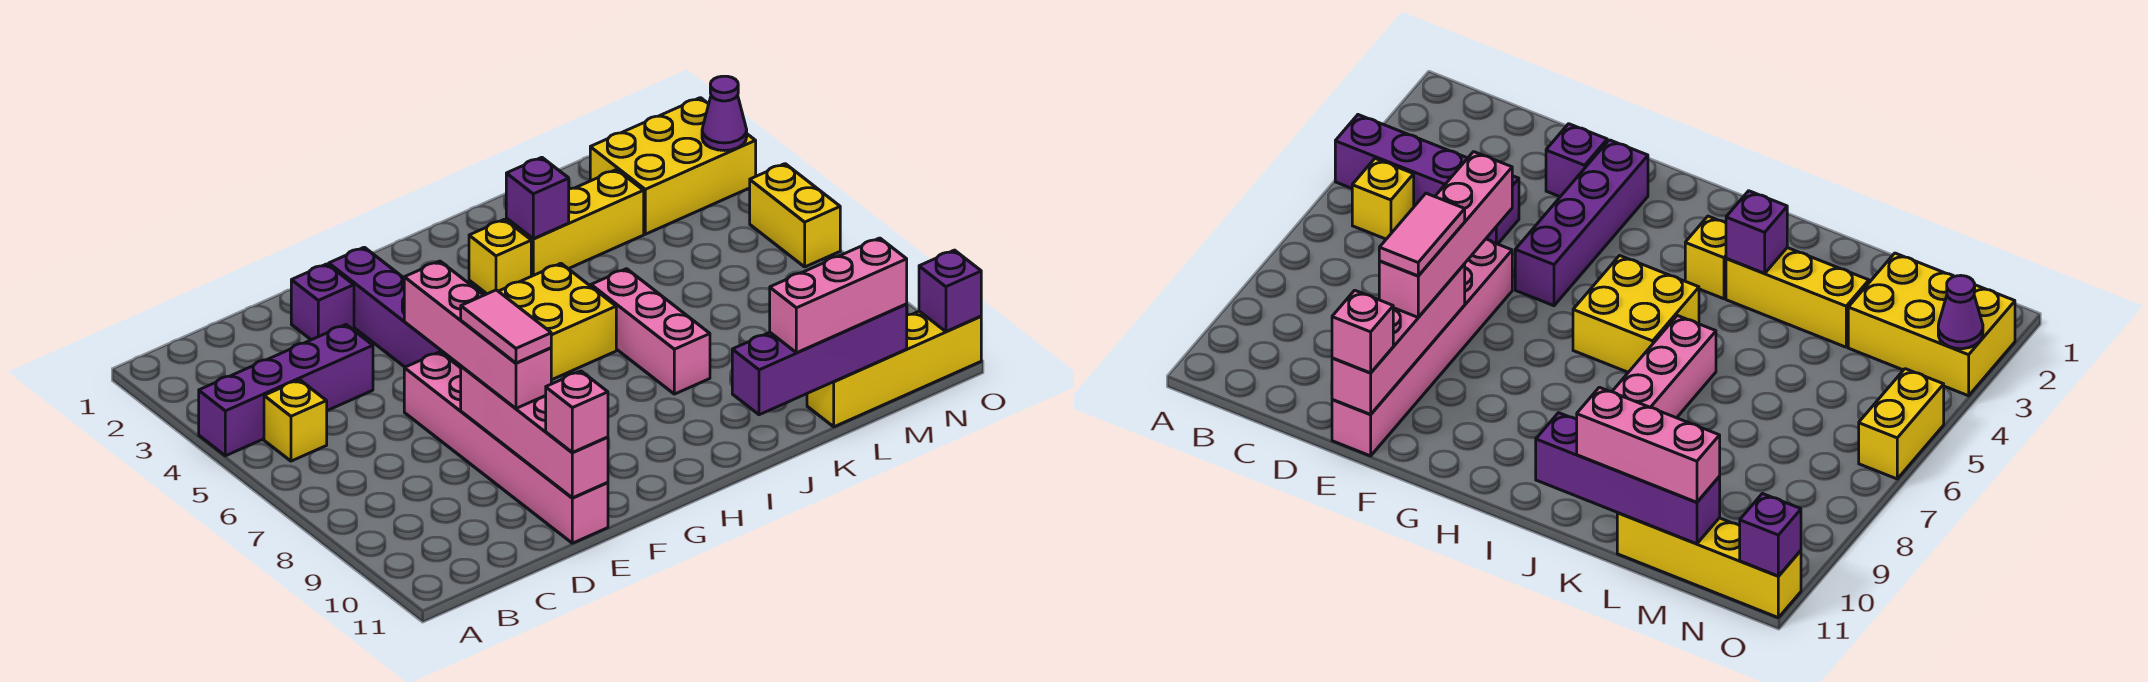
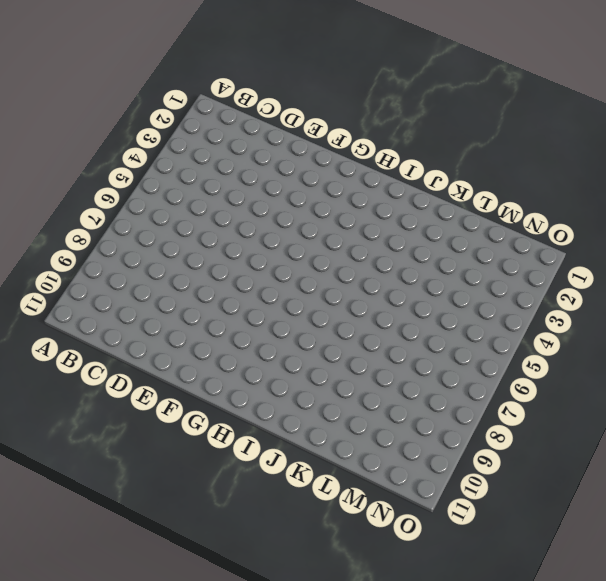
none -> purple 1x4 brick [199,325,373,456]
none -> yellow 1x1 brick [264,380,327,461]
none -> purple 1x1 brick [291,264,354,340]

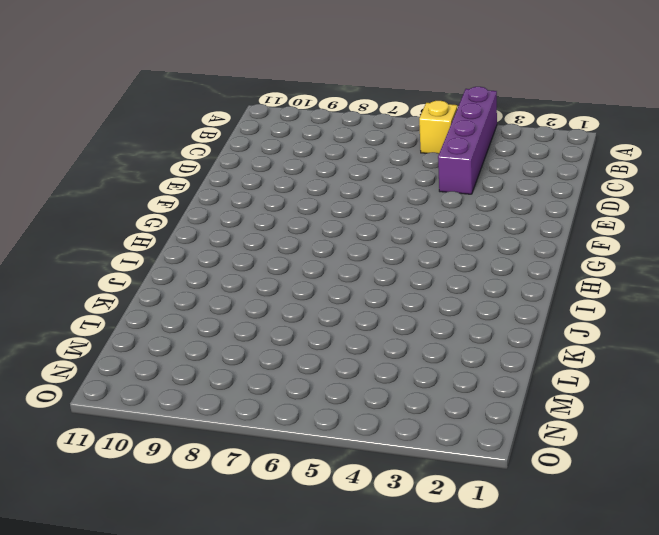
none -> purple 1x1 brick [291,264,354,340]
none -> pink 1x6 brick [404,352,608,543]
none -> purple 1x4 brick [329,247,461,368]

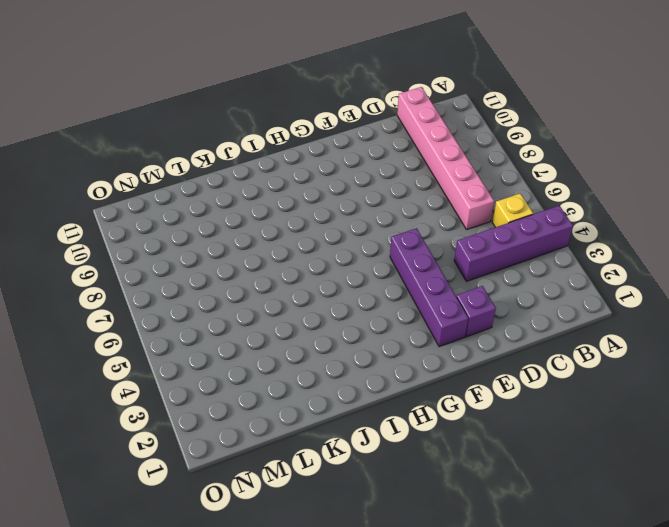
pink 1x6 brick [397,87,494,229] -> pink 1x6 brick moved to [404,352,608,543]
none -> yellow 2x2 brick [499,263,616,380]
none -> yellow 1x1 brick [469,219,531,294]
none -> yellow 1x3 brick [506,170,644,276]

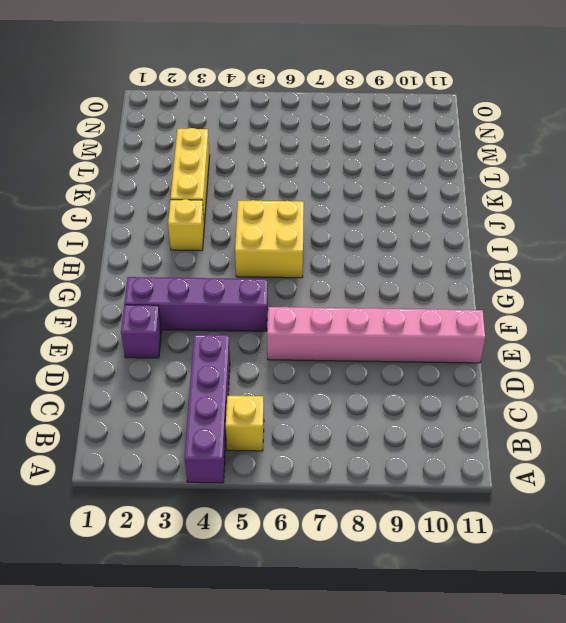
none -> pink 1x3 brick [591,269,710,394]
none -> yellow 1x4 brick [807,311,981,427]
none -> yellow 2x3 brick [590,98,756,234]

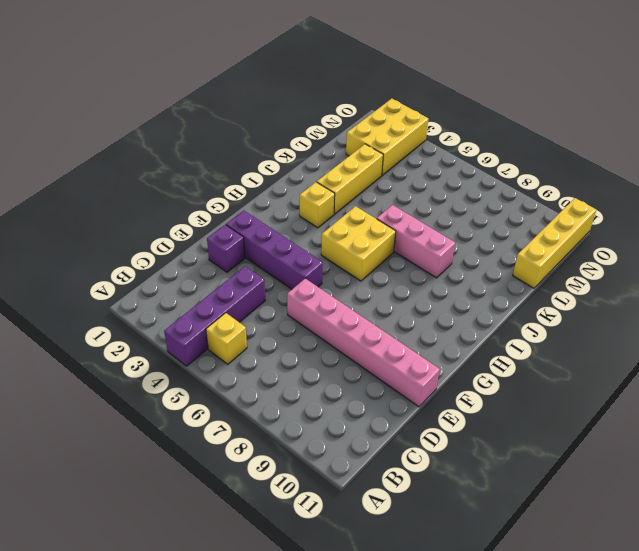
none -> yellow 1x2 brick [750,164,840,267]
none -> pink 1x4 brick [461,366,608,498]
none -> purple 1x1 brick [506,157,569,239]

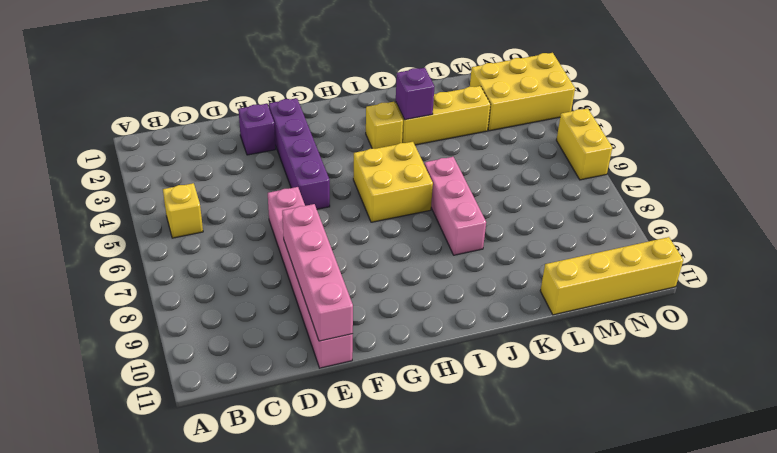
none -> purple 1x4 brick [199,325,373,456]
none -> purple 1x4 brick [732,304,907,415]
none -> purple 1x1 cone [702,76,747,151]

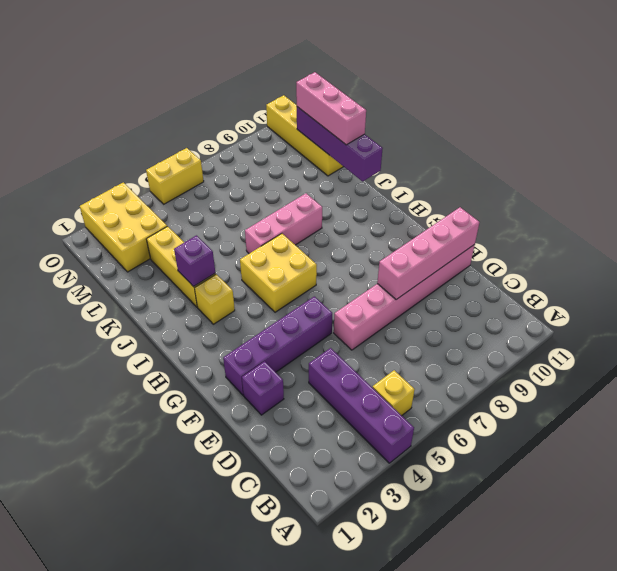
none -> purple 1x1 cone [702,76,747,151]
none -> purple 1x1 brick [919,250,981,332]
none -> pink 1x4 brick [404,261,551,408]

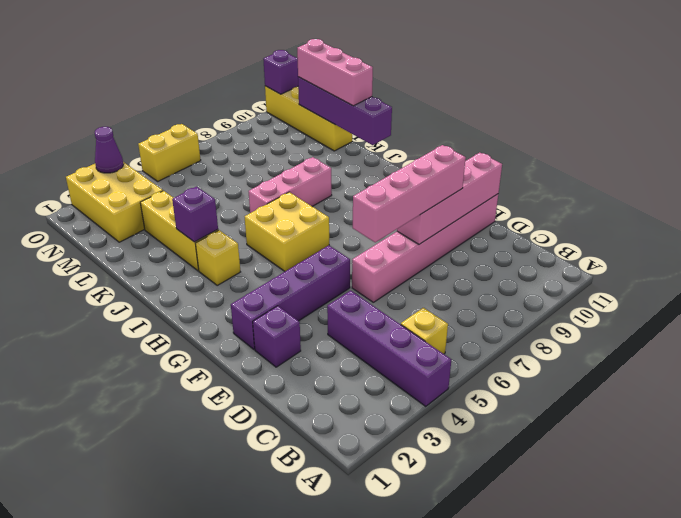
none -> pink 1x1 brick [546,371,608,452]
none -> pink 1x2 tile [461,290,551,363]

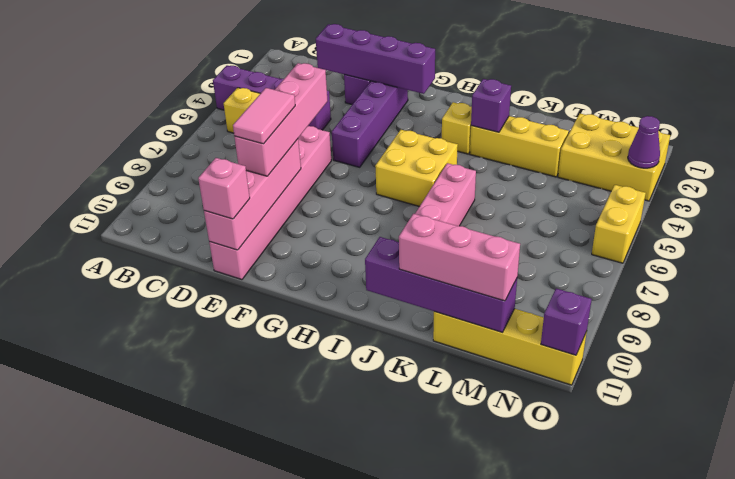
purple 1x4 brick [316,24,435,94] -> none

